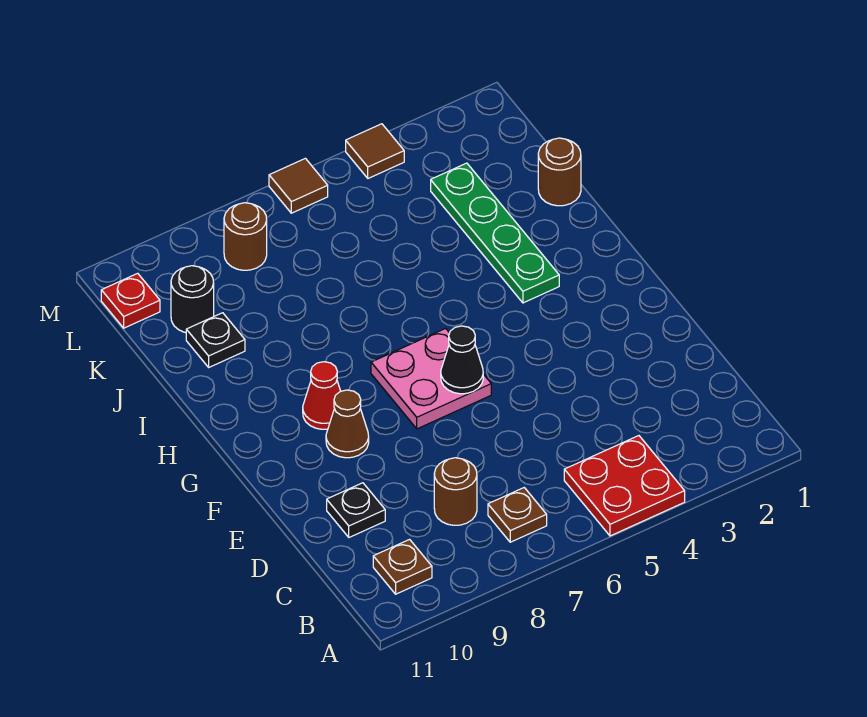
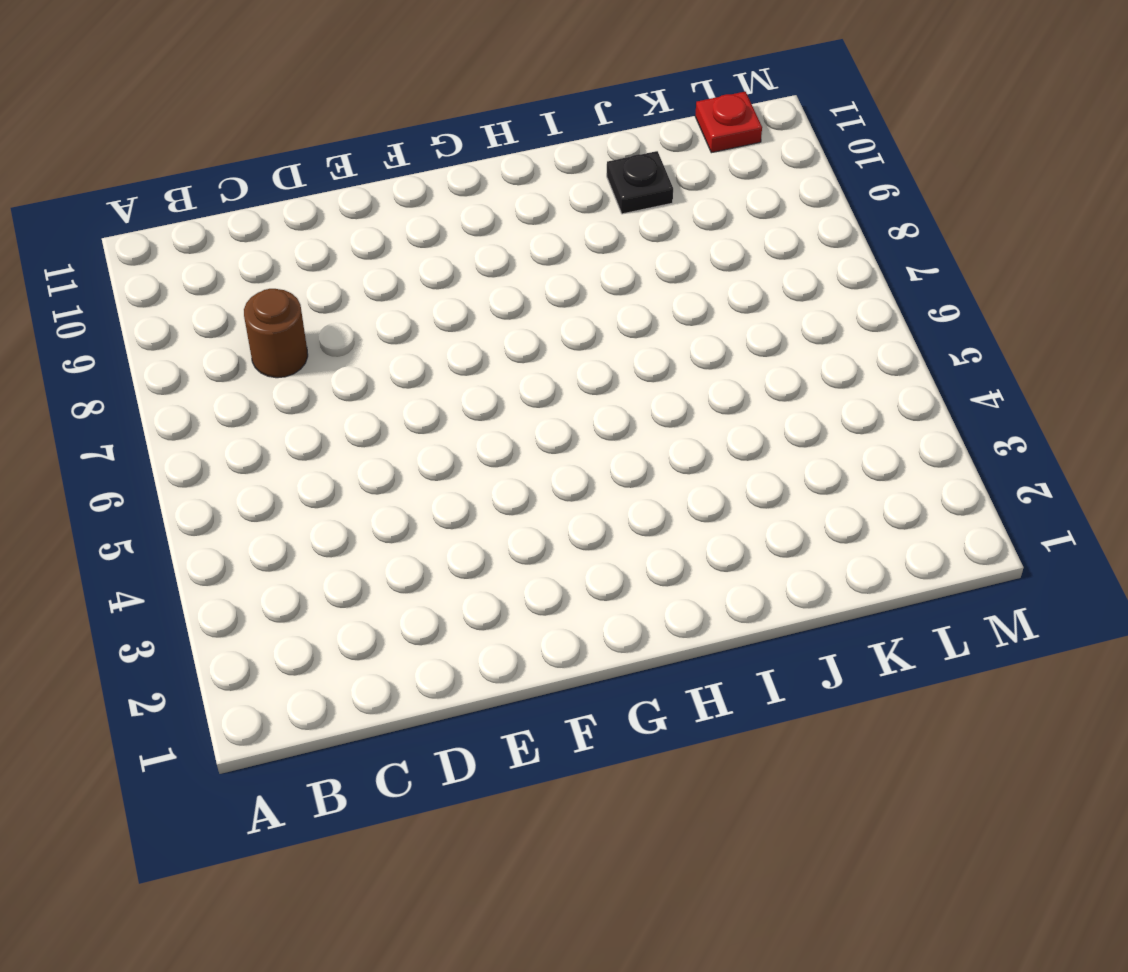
none -> red 2x2 plate [564,436,685,536]
none -> brown 1x1 plate [488,488,547,542]
none -> brown 1x1 plate [373,539,432,594]

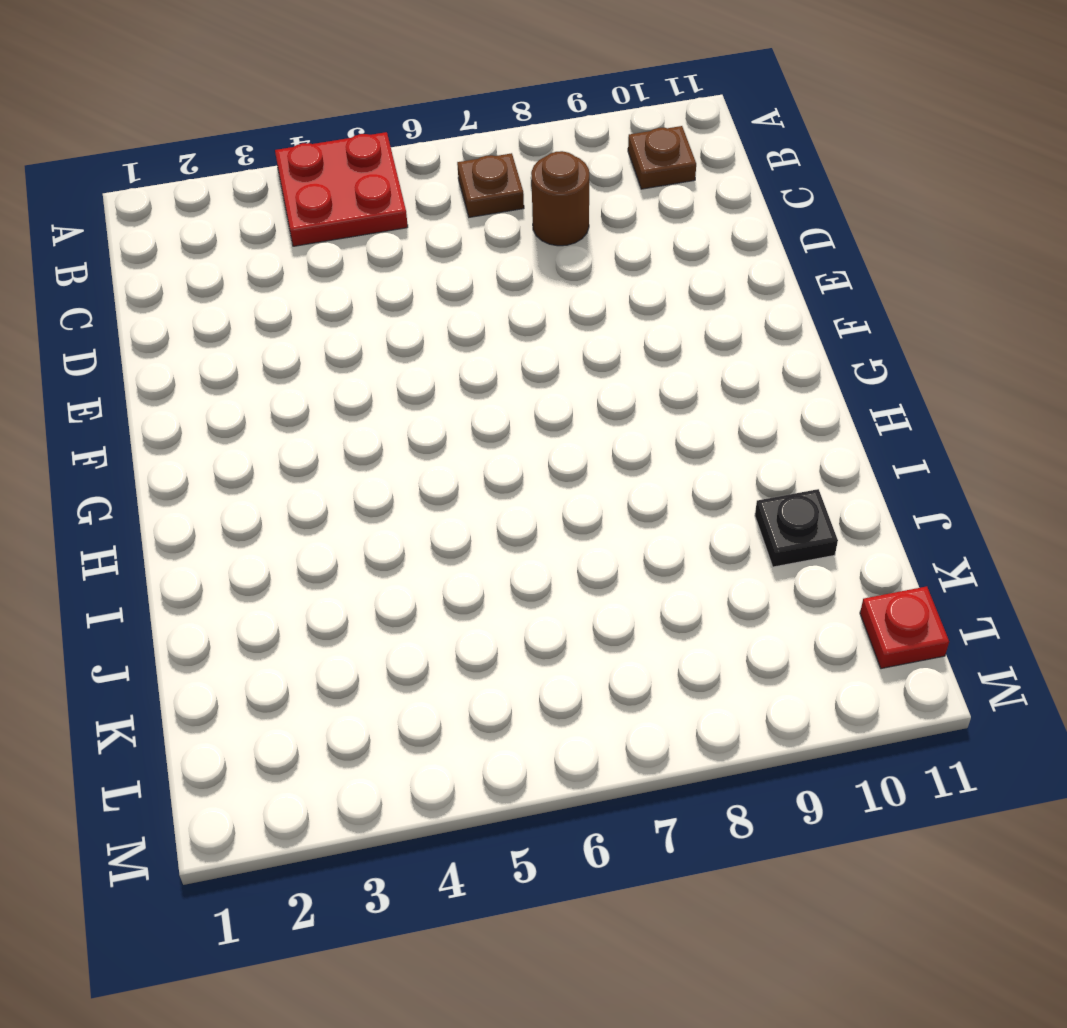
none -> black 1x1 plate [327,483,385,537]
none -> pink 2x2 plate [371,328,491,429]
none -> brown 1x1 cone [326,390,369,458]

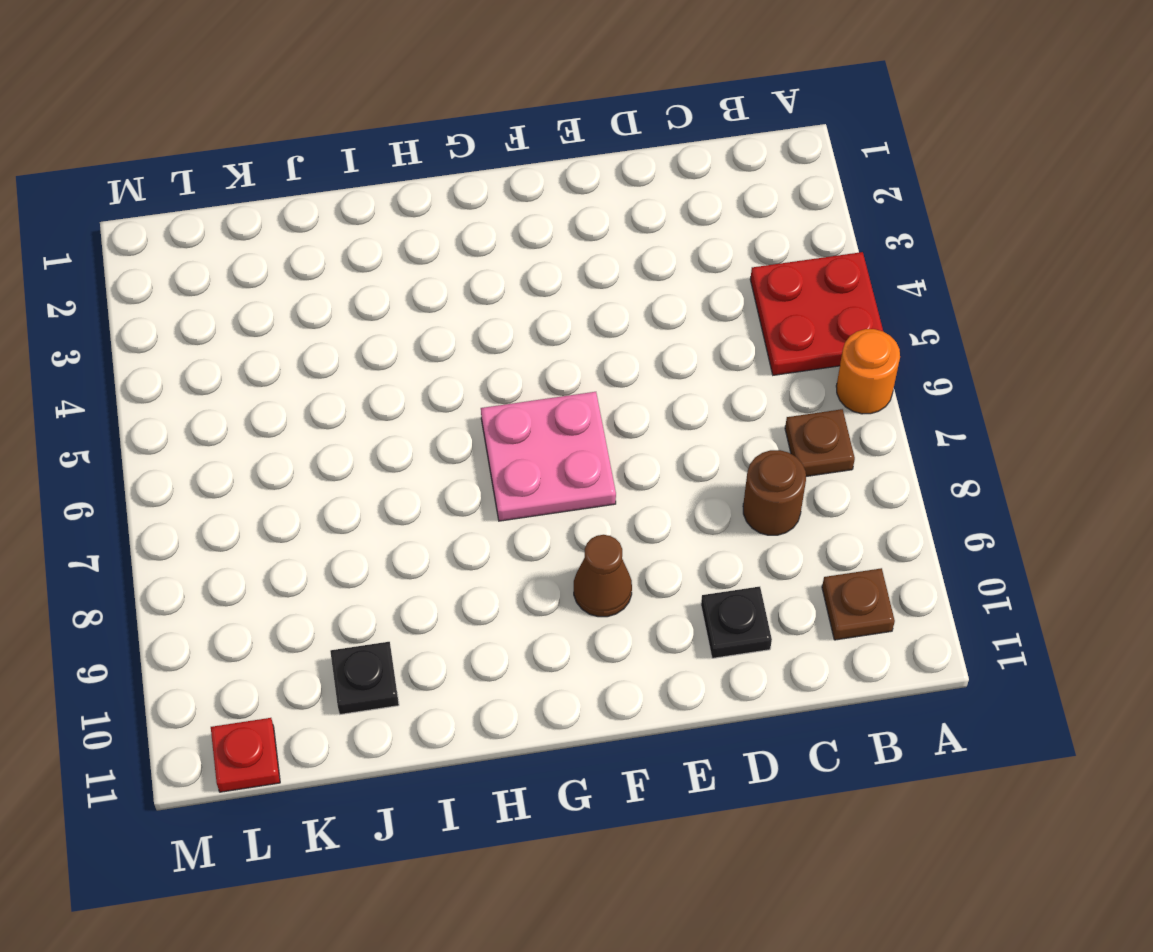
orange 1x1 round brick [836,329,900,414] -> none
none -> red 1x1 cone [303,362,340,429]
none -> green 1x4 plate [431,163,559,303]
none -> brown 1x1 round brick [538,138,581,206]

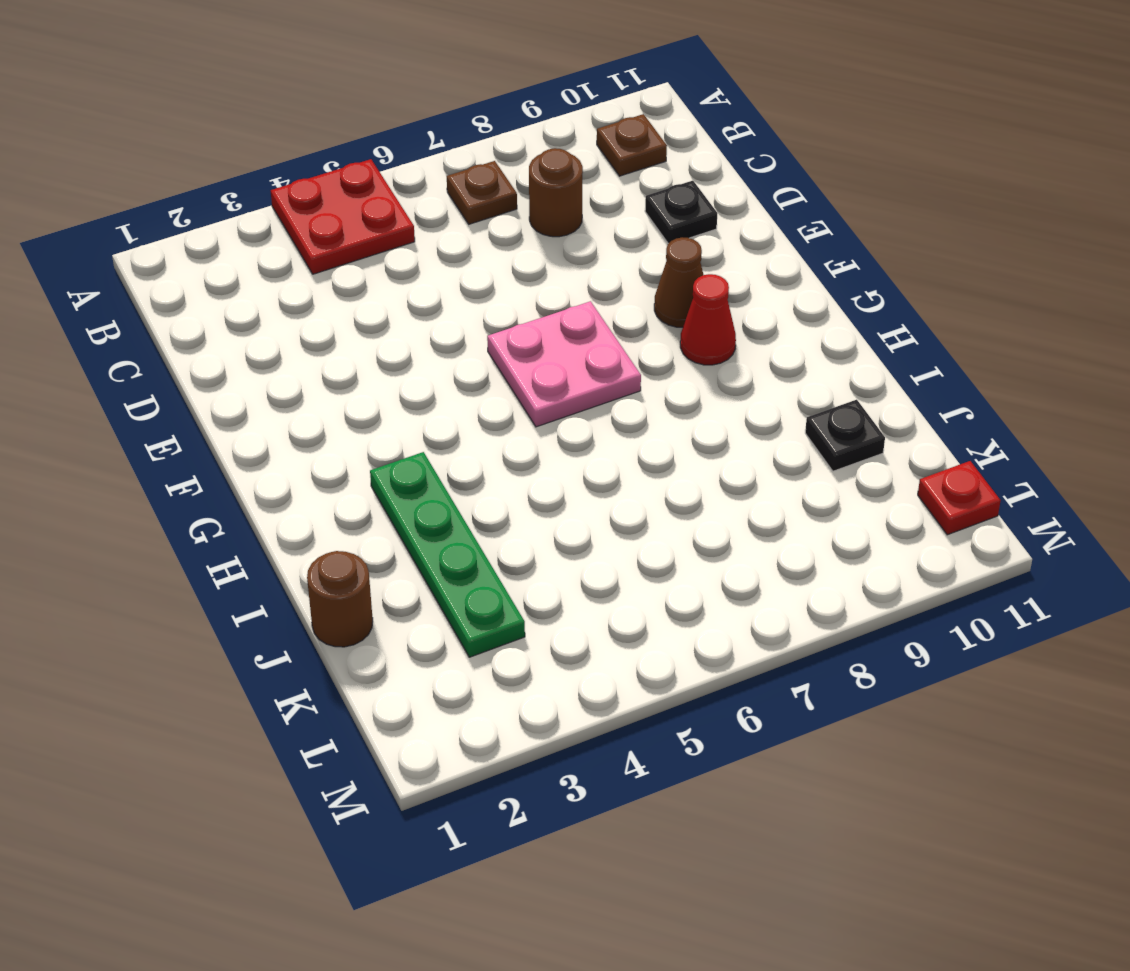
none -> black 1x1 round brick [171,266,214,333]
none -> brown 1x1 round brick [224,203,267,270]
none -> brown 1x1 tile [346,124,404,178]

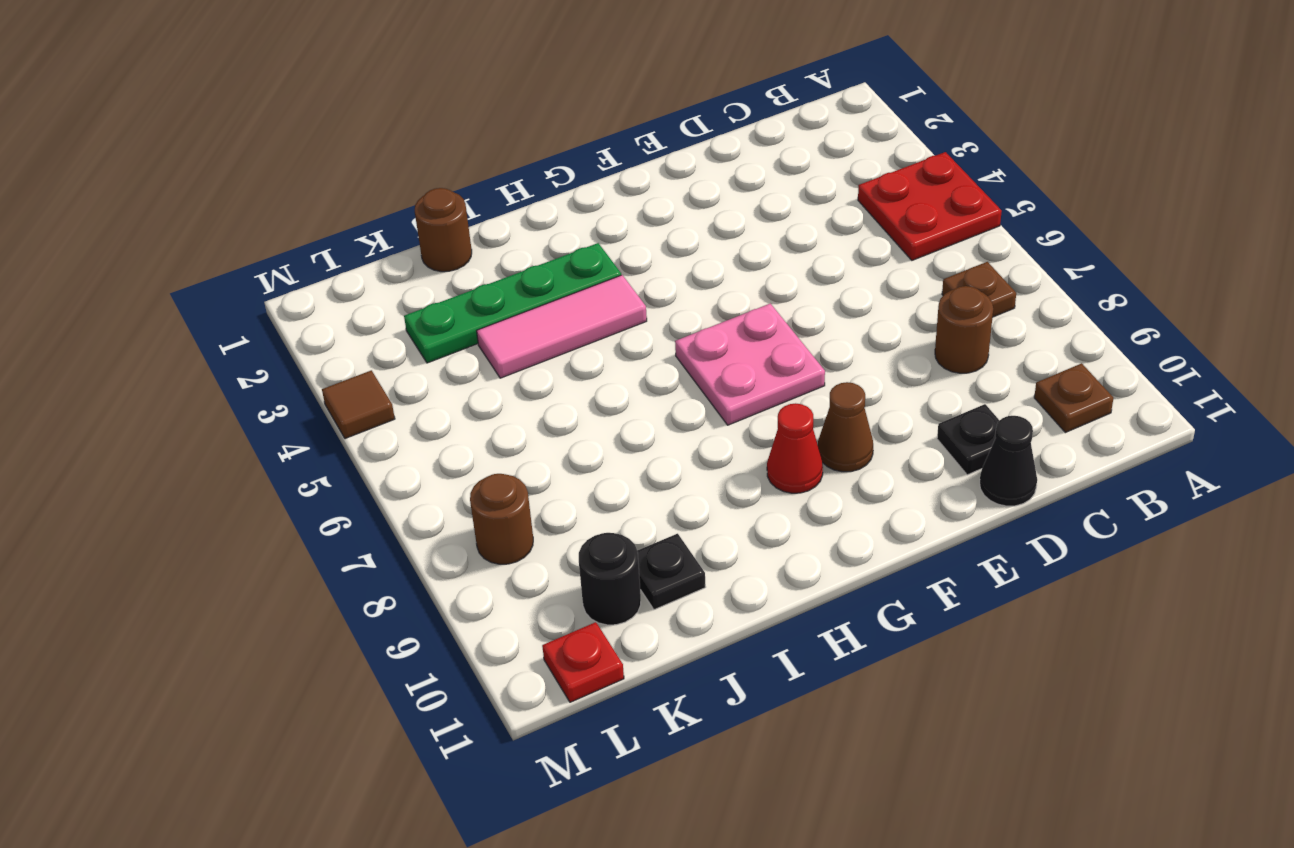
black 1x1 cone [980,416,1037,506] -> black 1x1 cone moved to [441,326,483,394]
pink 1x3 tile [477,275,647,378] -> none
none -> brown 1x1 tile [269,158,328,213]

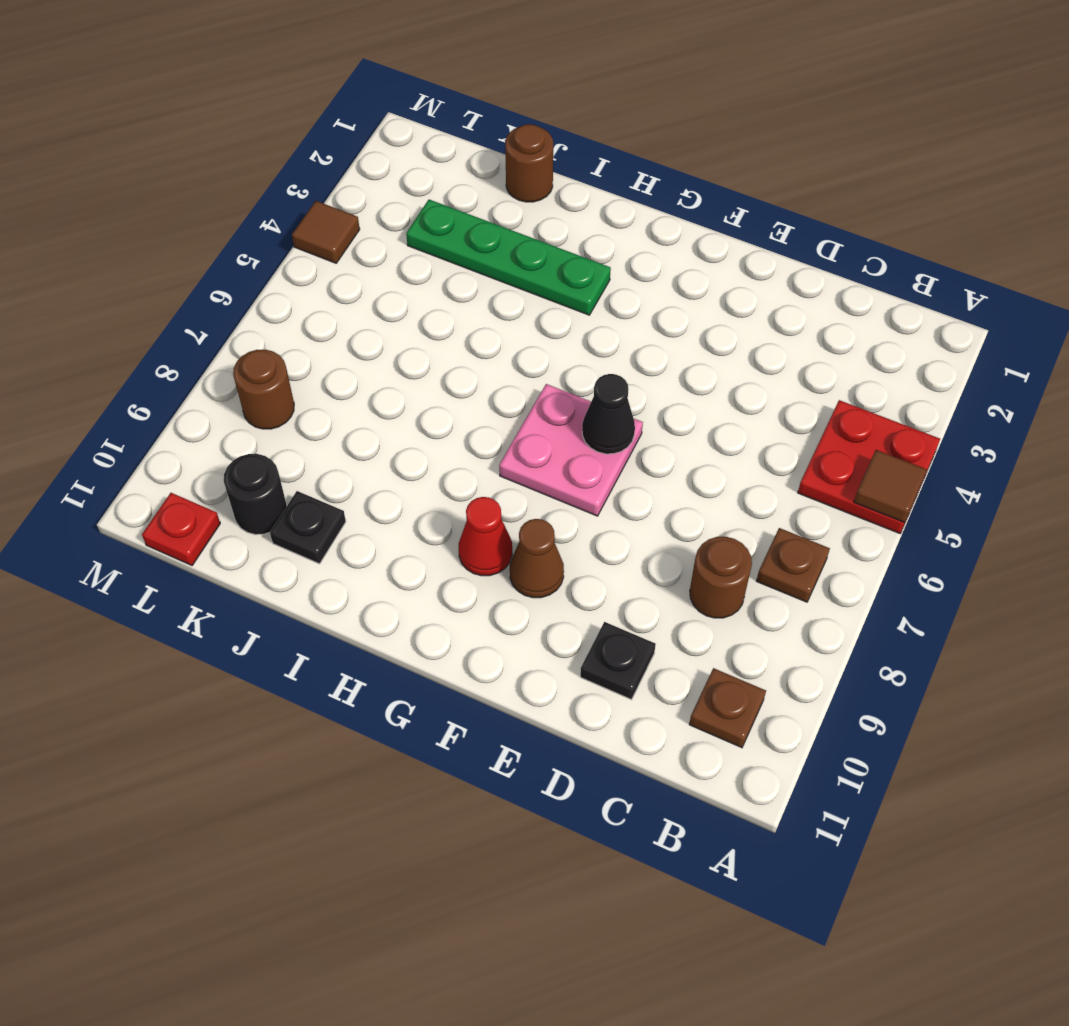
brown 1x1 tile [854,450,927,522] -> brown 1x1 tile moved to [269,158,328,213]

